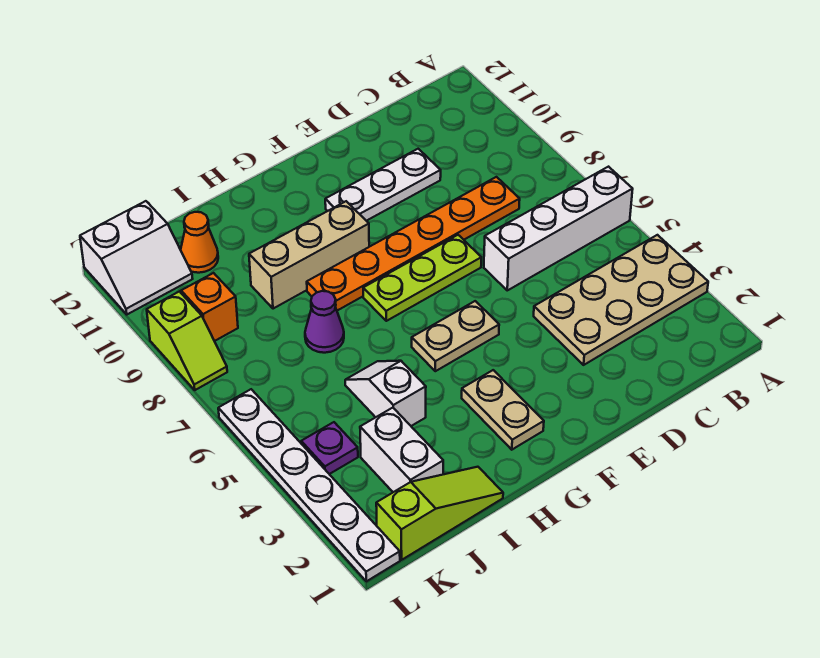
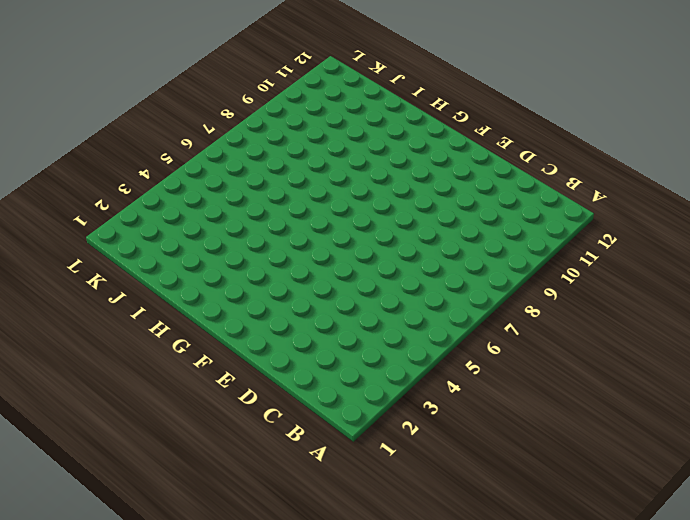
none -> tan 2x4 plate [534,235,708,365]
none -> white 1x4 brick [484,167,633,290]
none -> orange 1x6 plate [307,177,520,311]

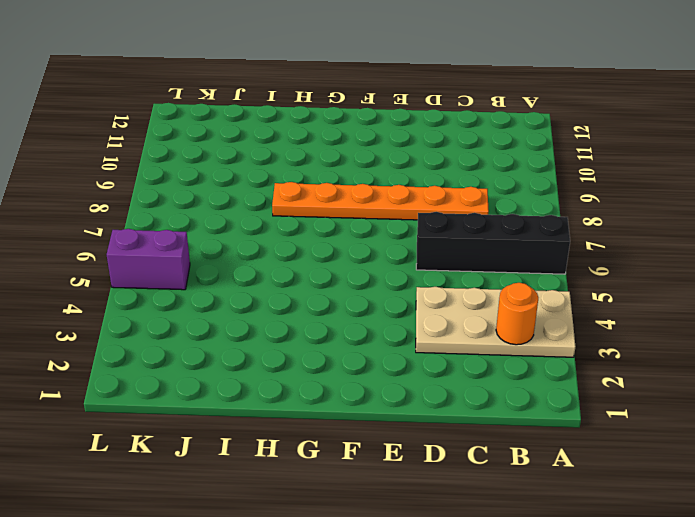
black 1x4 brick [416,212,570,274] -> white 1x4 brick [484,167,633,290]
orange 1x1 round brick [496,283,538,345] -> none
purple 1x2 brick [107,229,190,290] -> white 1x6 plate [218,389,400,581]
none -> white 1x3 plate [325,149,441,221]
none -> lime 1x3 plate [363,235,481,321]
none -> tan 1x2 plate [412,301,499,371]

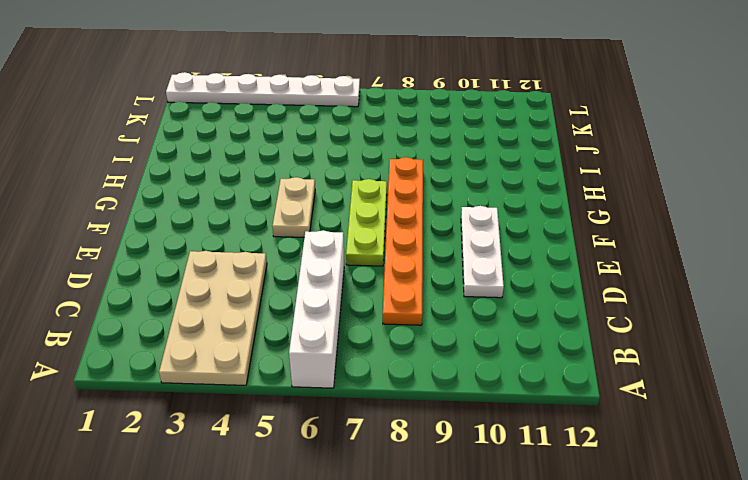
none -> tan 1x2 plate [462,370,544,450]
none -> tan 1x3 brick [249,201,369,309]
none -> lime 1x3 slope [376,467,503,560]

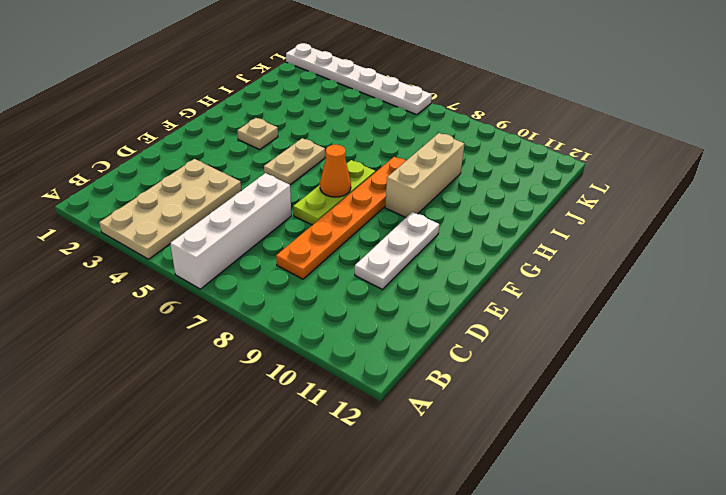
orange 1x1 cone [320,145,351,197] -> orange 1x1 cone moved to [181,212,218,273]
tan 1x1 plate [237,118,278,150] -> tan 1x2 plate [462,370,544,450]
none -> lime 1x3 slope [376,467,503,560]
none -> white 1x2 slope [345,361,426,426]
none -> purple 1x1 cone [305,291,344,353]

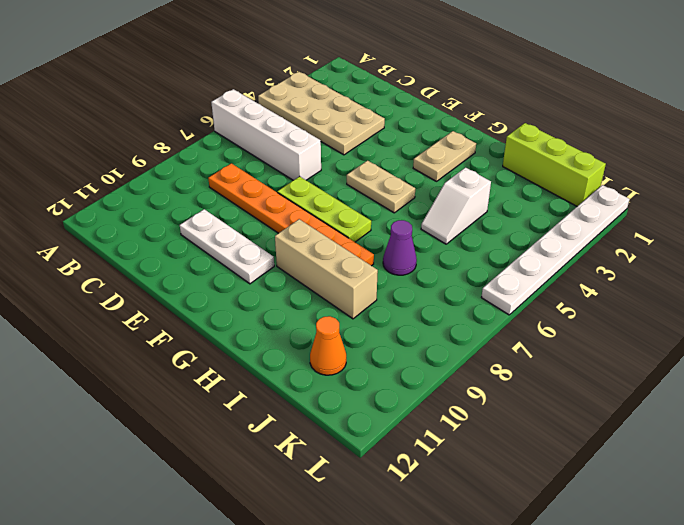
lime 1x3 brick [503,123,606,206] -> lime 1x3 slope [376,467,503,560]
none -> white 1x2 brick [360,408,443,492]
none -> purple 1x1 plate [301,422,358,474]
none -> orange 1x1 brick [181,273,238,341]

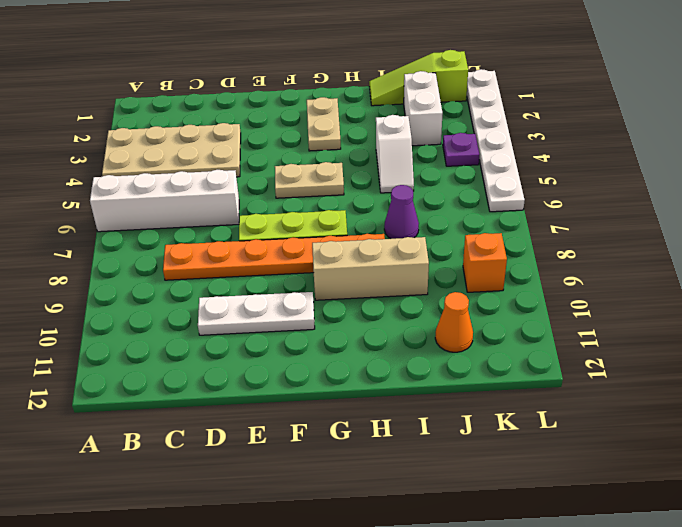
none -> white 2x2 slope [80,201,193,314]
none -> lime 1x2 slope [147,292,227,390]

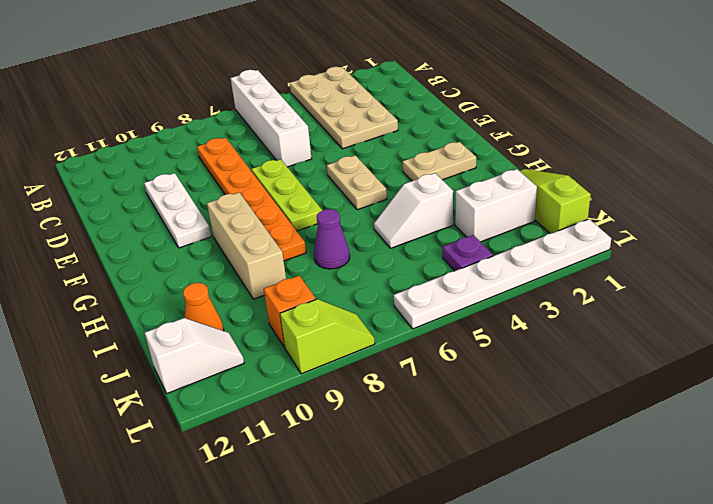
white 1x2 slope [145,318,244,393] -> white 2x2 slope [80,201,193,314]

